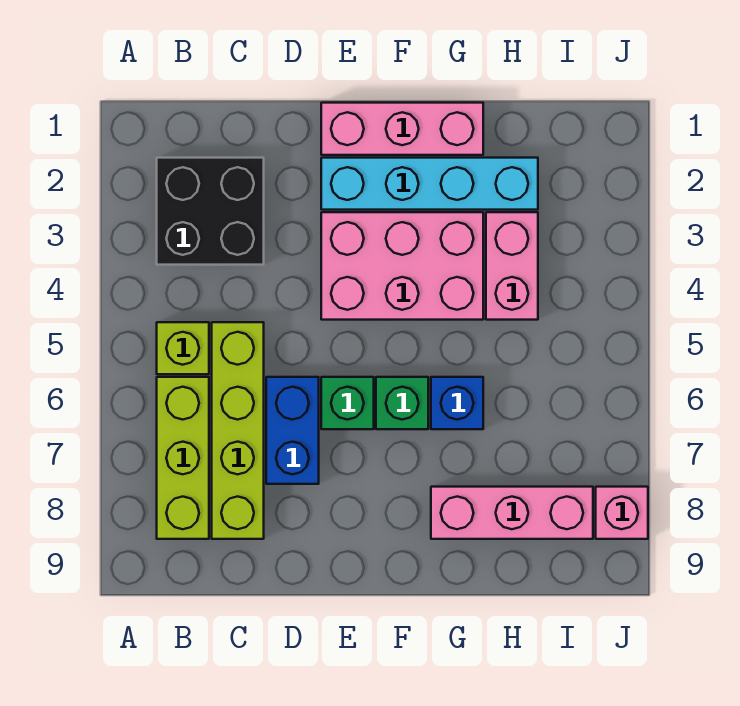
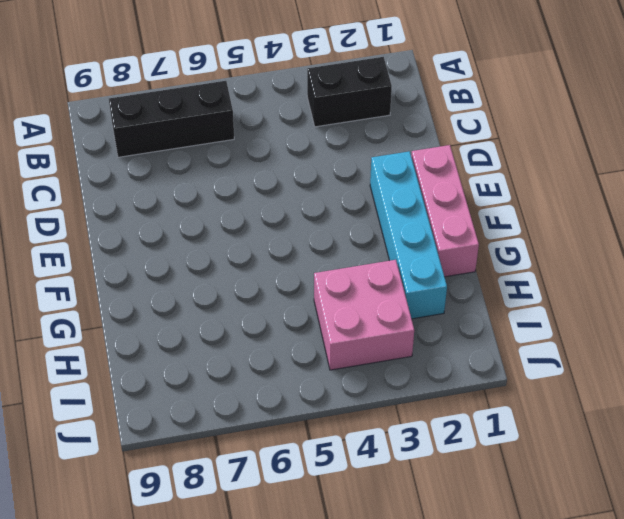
black 1x2 brick [307,57,392,127] -> black 2x2 brick [157,158,264,265]
black 1x3 brick [109,81,234,157] -> lime 1x3 brick [157,377,209,539]
pink 2x2 brick [314,260,414,370] -> pink 1x2 brick [486,212,538,320]
none -> lime 1x1 brick [157,322,209,374]
none -> lime 1x4 brick [212,322,264,539]
none -> blue 1x2 brick [266,377,319,484]

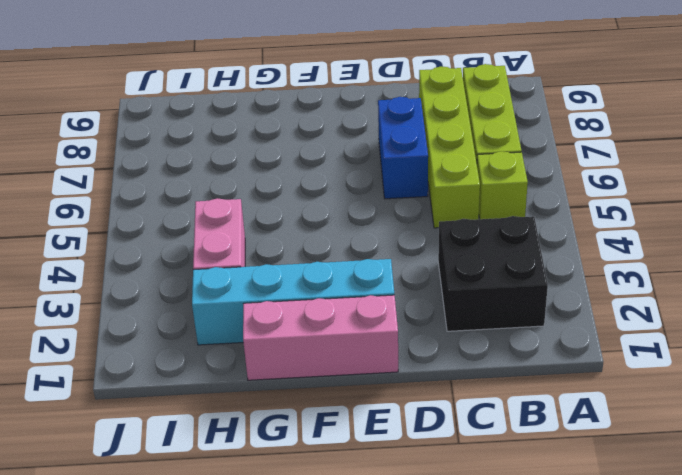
none -> pink 2x3 brick [321,212,483,320]
none -> green 1x1 brick [321,377,374,429]
none -> green 1x1 brick [376,377,428,429]

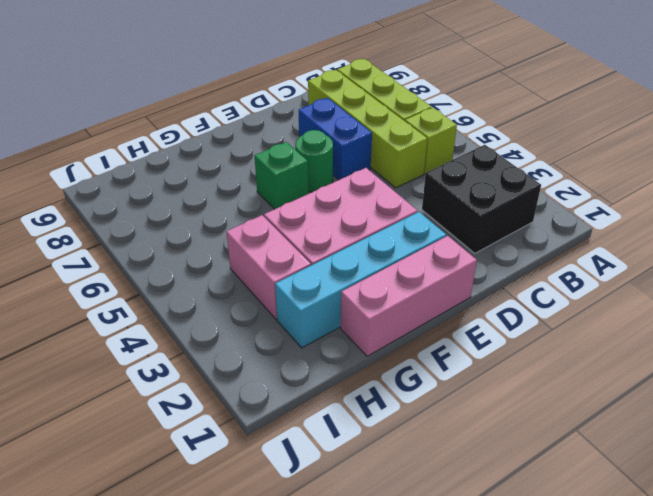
green 1x1 round brick [295,130,333,192] -> green 1x1 brick [321,377,374,429]
none -> blue 1x1 brick [431,377,483,429]
none -> pink 1x3 brick [431,487,593,539]
none -> pink 1x1 brick [596,487,648,539]

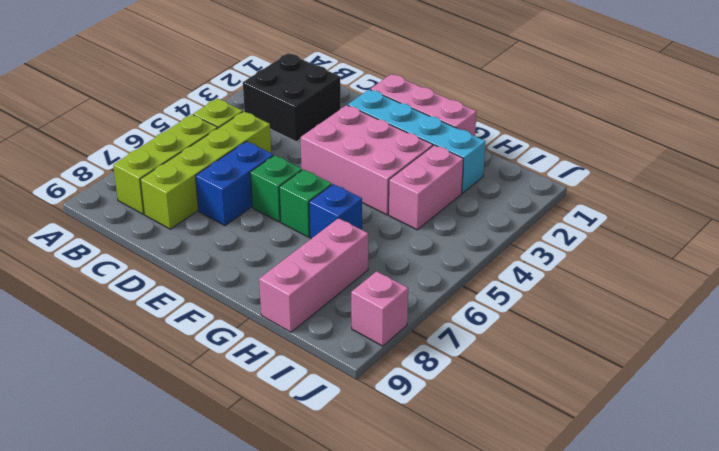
pink 1x3 brick [259,218,368,332] -> pink 1x3 brick turned to [431,487,593,539]

